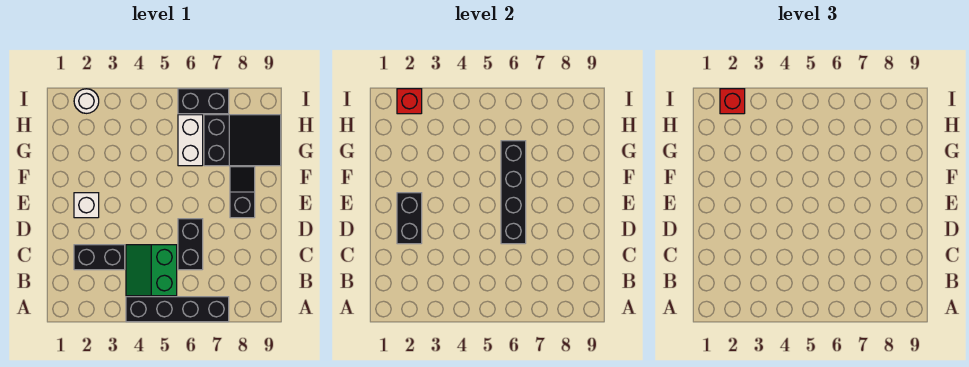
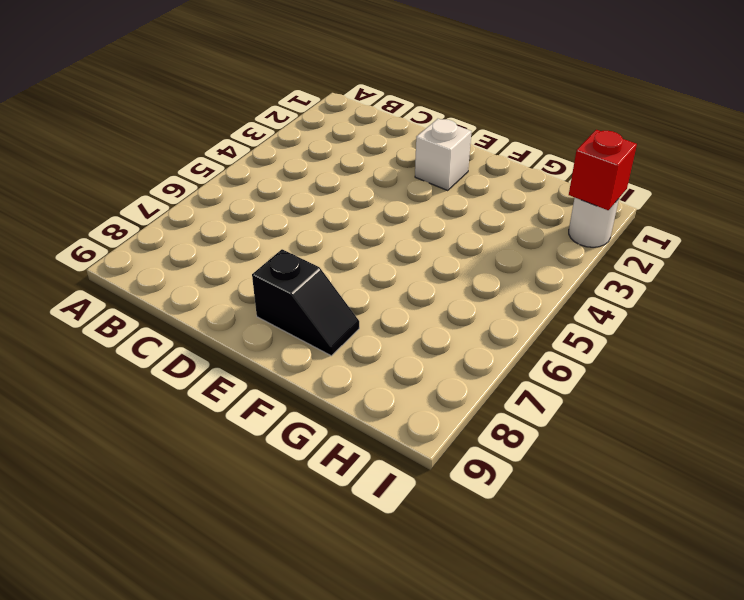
none -> black 1x4 brick [126,297,229,322]
none -> green 2x2 slope [126,245,177,296]
none -> black 1x2 brick [74,245,125,270]

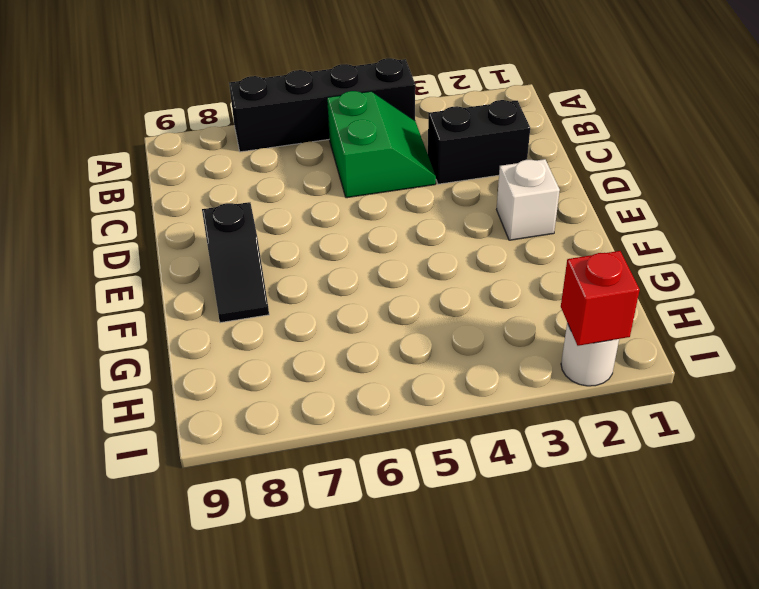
none -> black 1x2 brick [178,219,203,270]
none -> white 1x2 brick [178,115,203,166]
none -> black 2x3 slope [204,115,281,166]

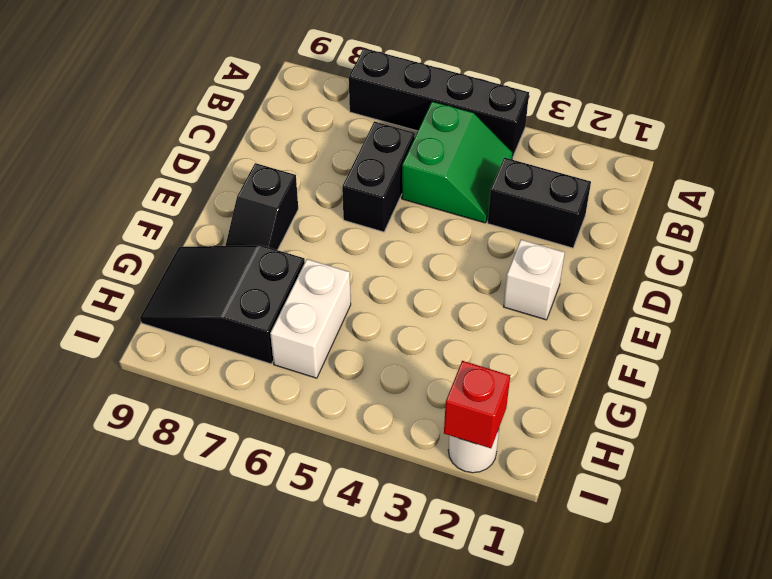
none -> black 1x2 brick [178,89,229,114]
none -> black 1x2 brick [397,193,422,244]
none -> black 1x4 brick [501,141,526,244]

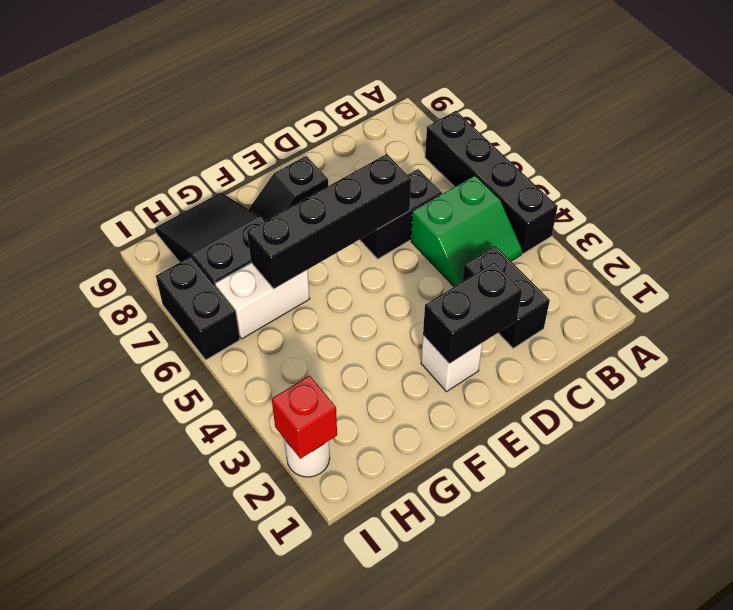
none -> red 1x1 brick [720,89,745,114]

